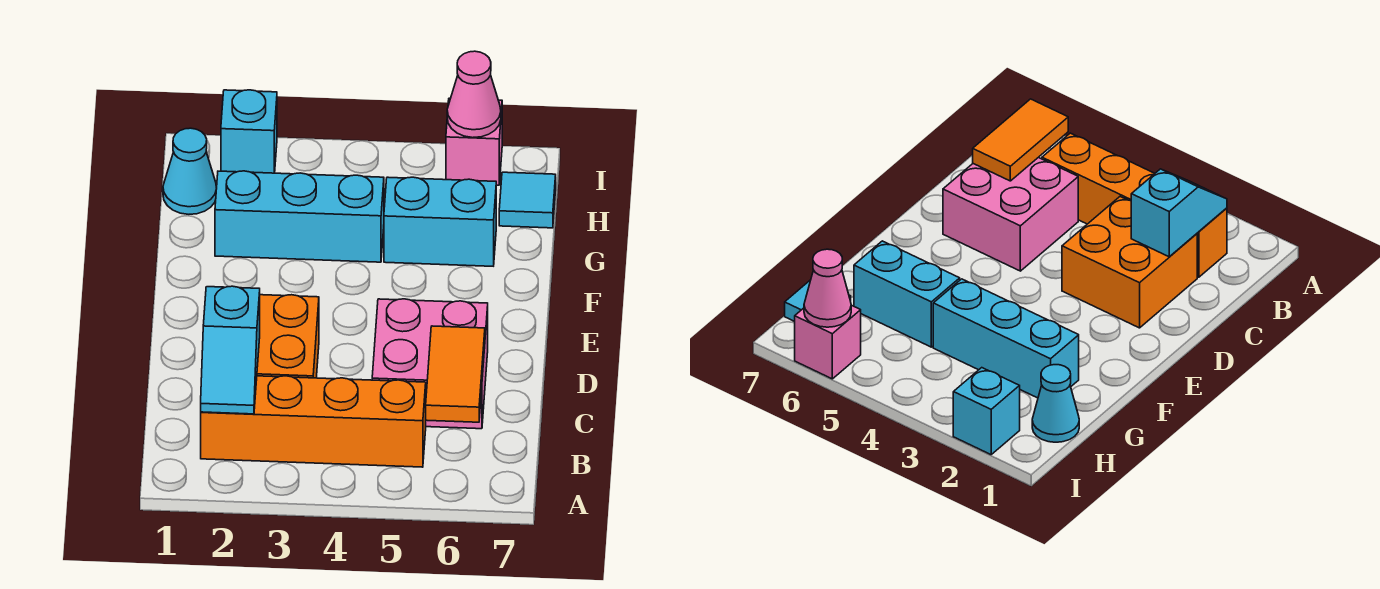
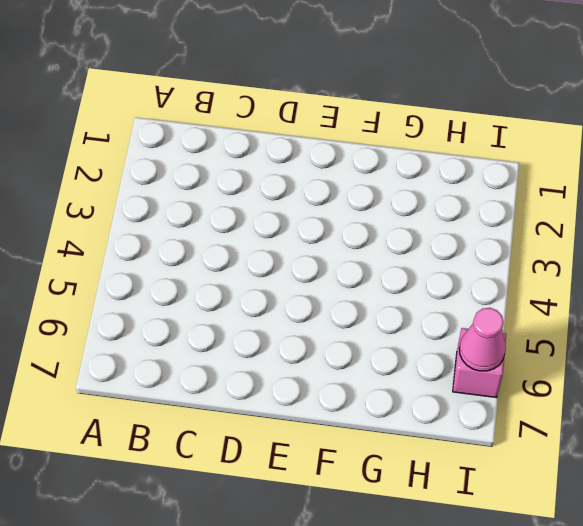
none -> orange 1x4 brick [201,376,426,467]
none -> orange 2x2 brick [257,295,319,378]
none -> pink 2x2 brick [372,299,488,429]

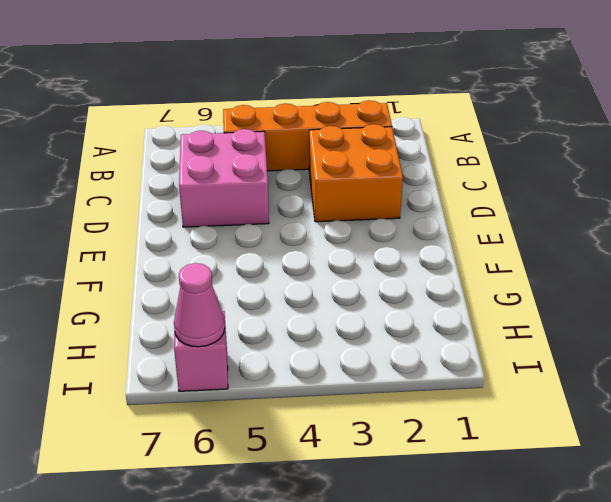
none -> cyan 1x3 brick [215,171,384,262]
none -> cyan 1x2 brick [384,177,496,266]
none -> cyan 1x1 cone [163,128,217,214]

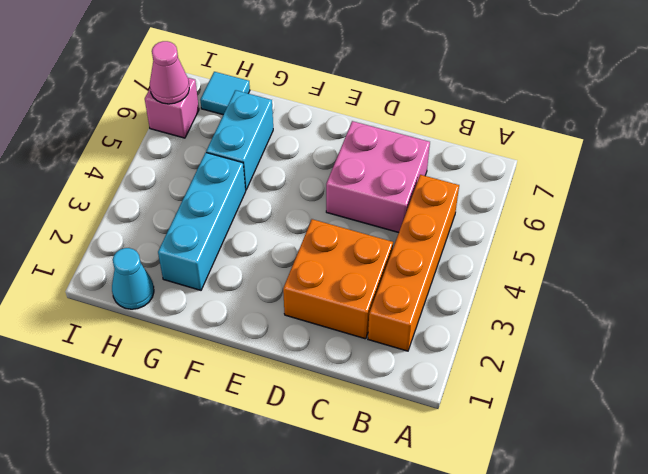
none -> cyan 1x1 brick [221,90,277,173]
none -> cyan 1x2 slope [201,286,260,414]
none -> orange 1x2 tile [426,326,485,422]

